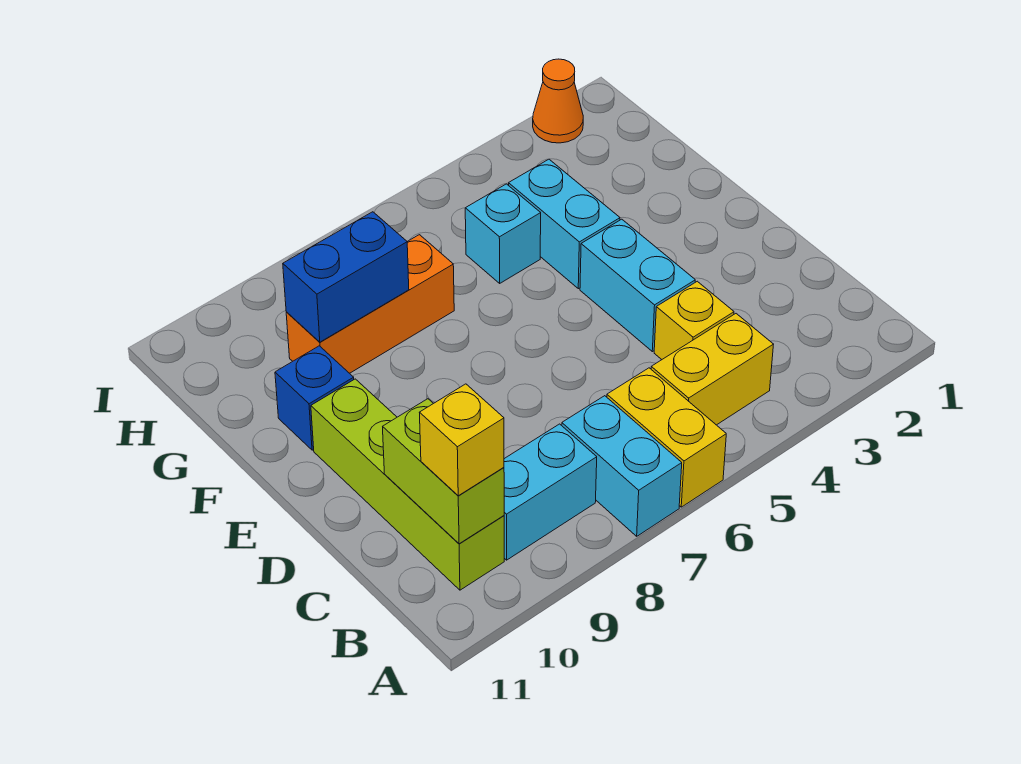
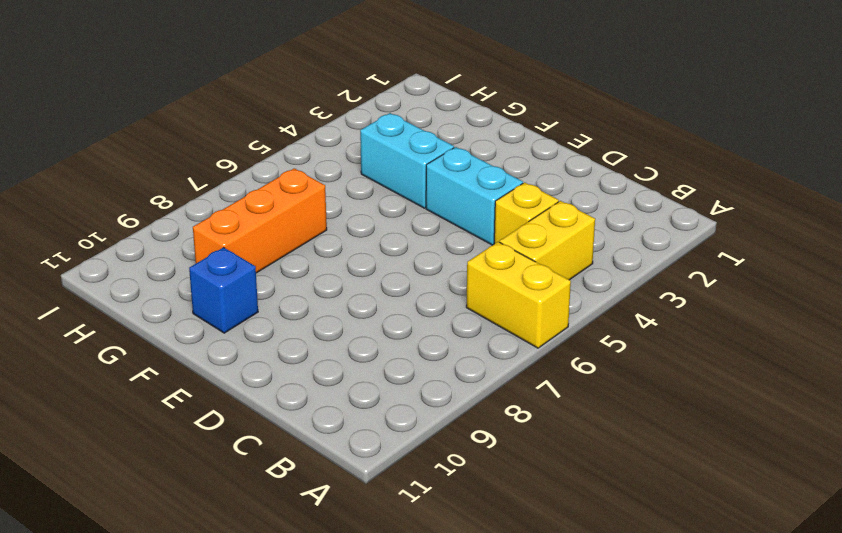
none -> cyan 1x2 brick [562,396,682,536]
none -> cyan 1x2 brick [504,424,597,560]
none -> lime 1x4 brick [311,379,504,590]

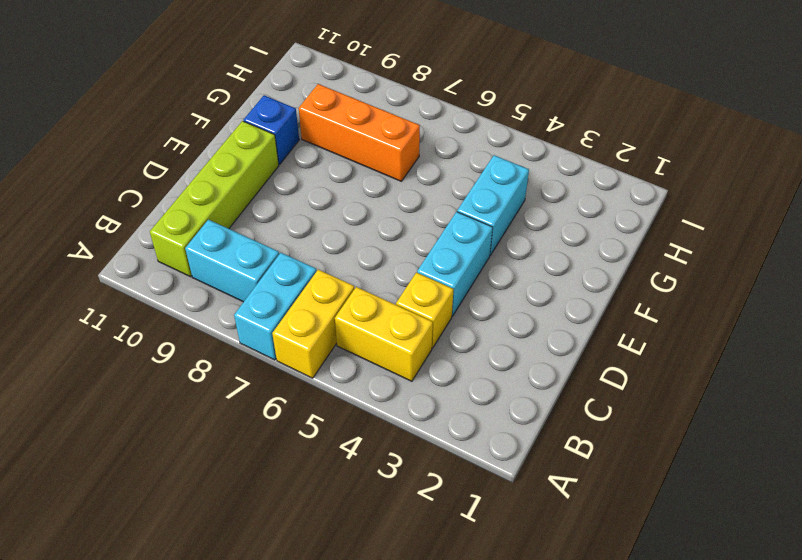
none -> cyan 1x1 brick [465,184,541,283]
none -> orange 1x1 cone [533,59,583,143]
none -> lime 1x2 brick [383,399,504,544]

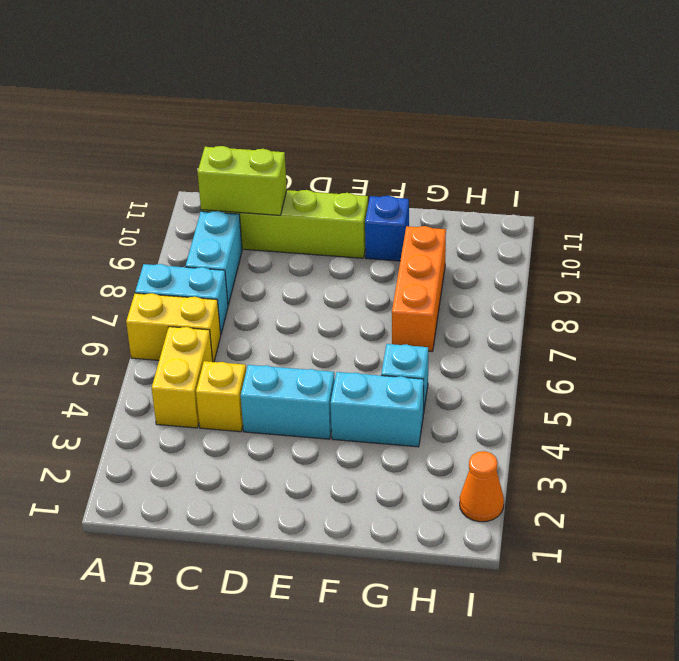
none -> blue 1x2 brick [283,212,409,342]
none -> yellow 1x1 brick [420,384,504,496]

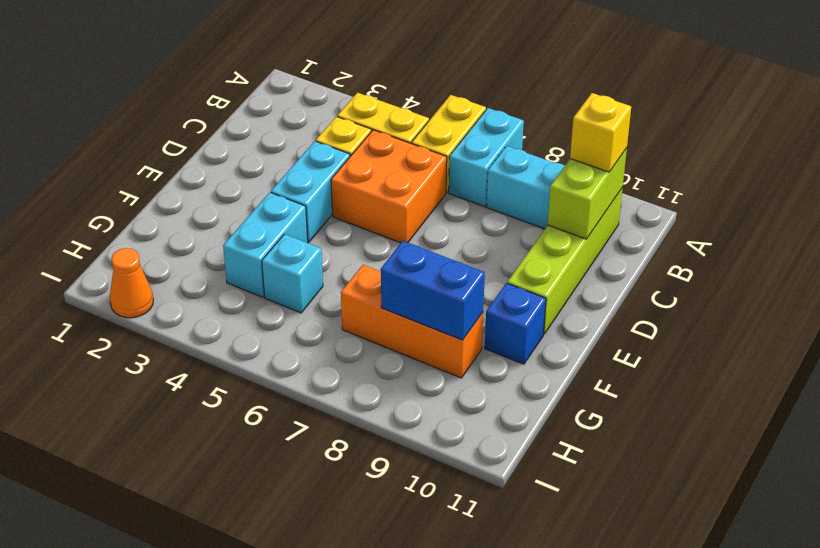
orange 2x2 brick [331,130,447,243] -> none

